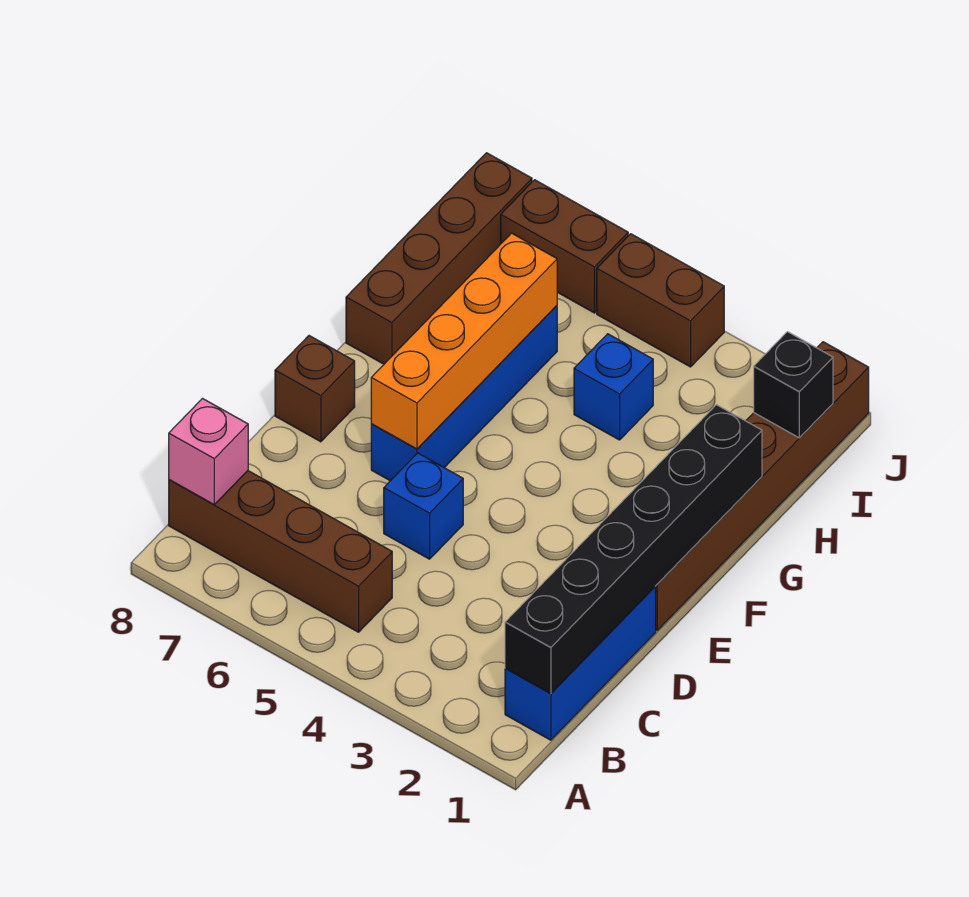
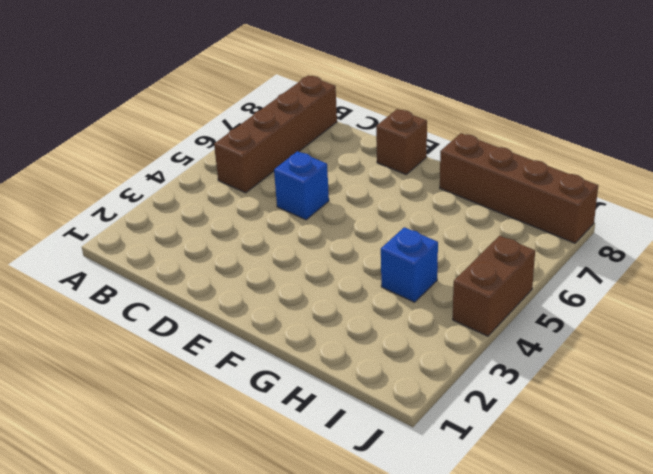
none -> blue 1x3 brick [505,587,656,740]
none -> brown 1x6 brick [655,342,869,630]
none -> blue 1x4 brick [371,306,557,481]

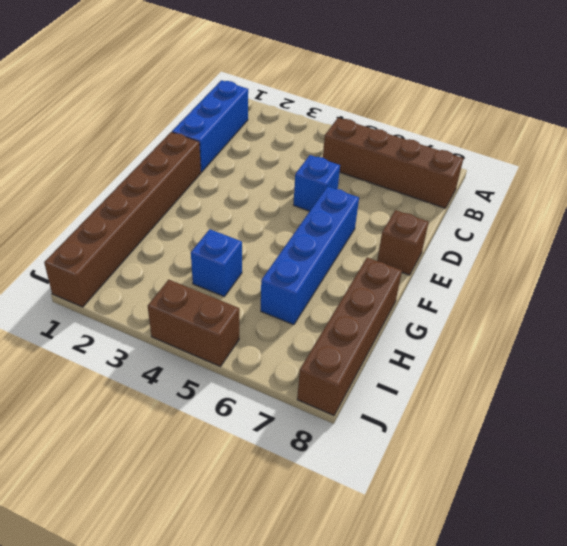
none -> brown 1x2 brick [501,180,628,313]
none -> black 1x6 brick [505,405,762,694]
none -> pink 1x1 brick [169,399,248,505]

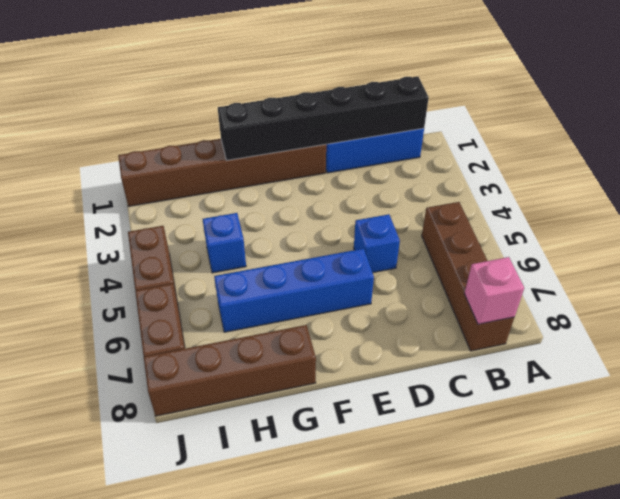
none -> brown 1x1 brick [275,336,355,442]
none -> orange 1x4 brick [371,233,557,449]
none -> black 1x1 brick [754,332,833,438]

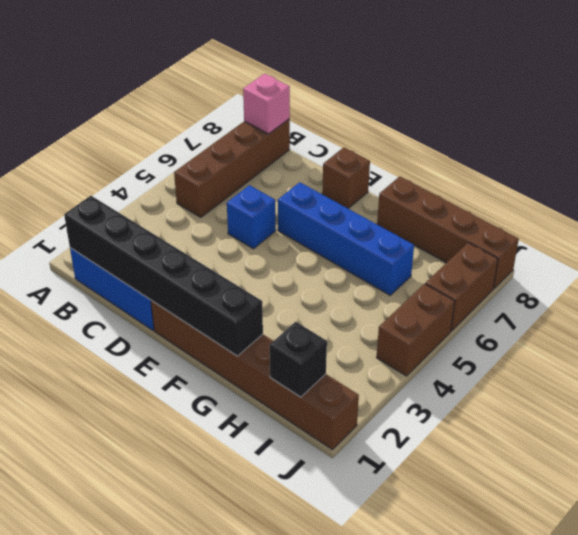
none -> blue 1x1 brick [574,334,653,440]
none -> orange 1x4 brick [371,233,557,449]

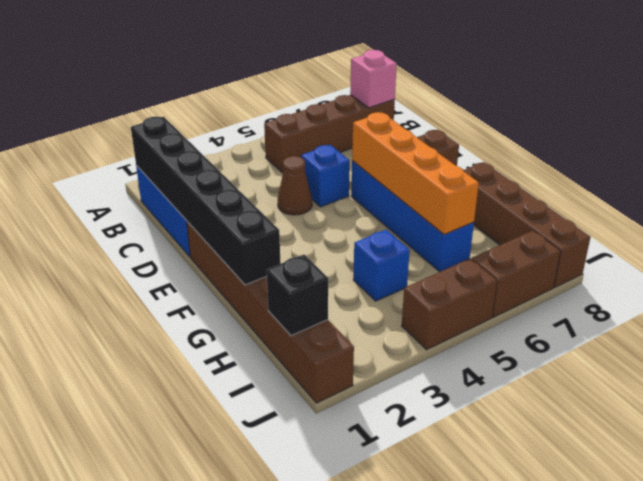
brown 1x1 cone [278,156,312,215] -> none

